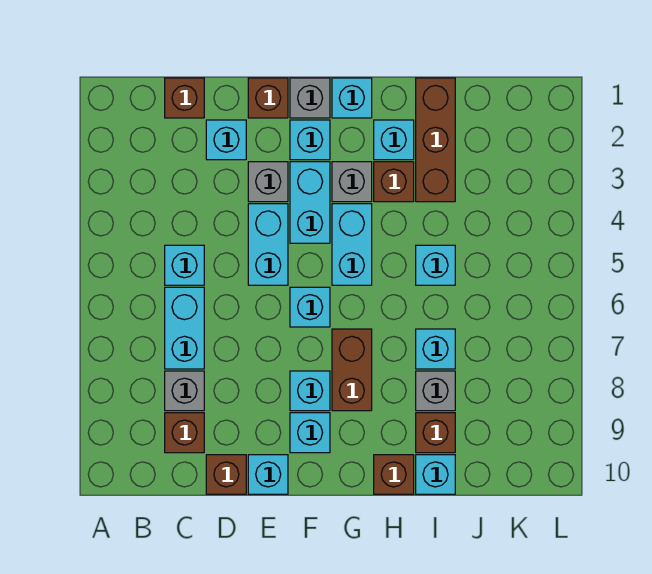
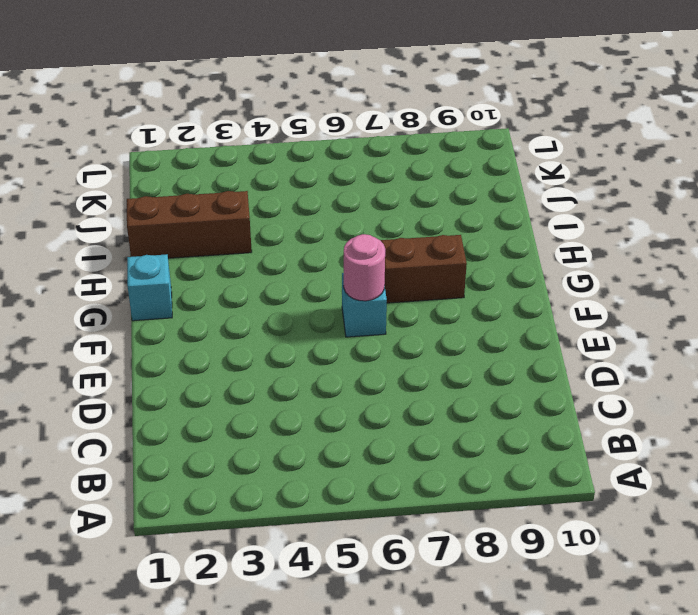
pink 1x1 round brick [344,234,385,301] -> none
none -> brown 1x1 brick [165,78,204,118]
none -> cyan 1x1 brick [165,245,204,285]
none -> cyan 1x2 brick [165,287,204,369]
none -> grey 1x1 brick [165,371,204,411]

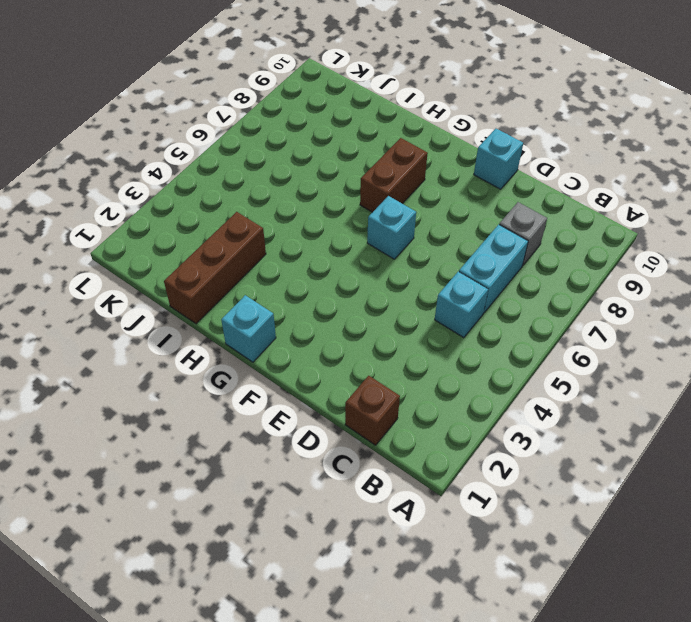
none -> brown 1x1 brick [165,413,204,453]
none -> cyan 1x1 brick [206,120,246,160]
none -> brown 1x1 brick [206,455,246,494]
none -> brown 1x1 brick [248,78,288,118]

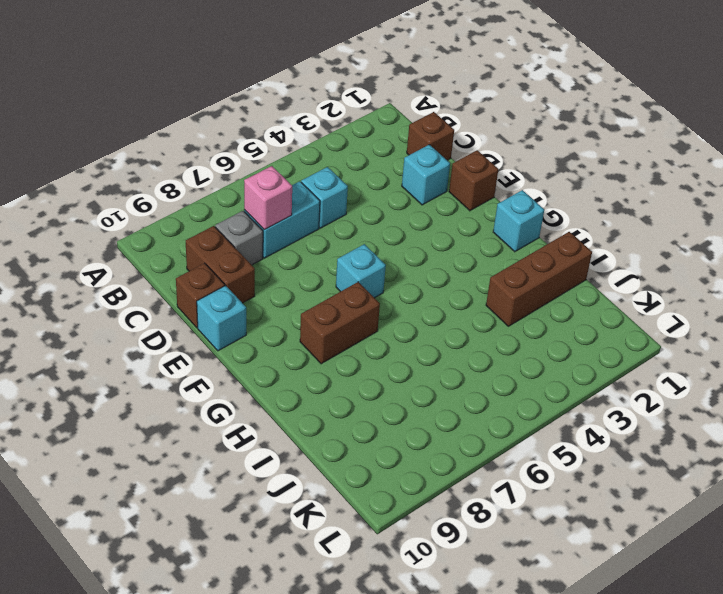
pink 1x1 brick [244,166,292,230] -> none
brown 1x2 brick [186,226,255,303] -> brown 1x1 brick [165,413,204,453]
none -> grey 1x1 brick [248,162,288,202]
none -> cyan 1x2 brick [248,204,288,285]
none -> grey 1x1 brick [290,78,330,118]
none -> cyan 1x1 brick [290,120,330,160]

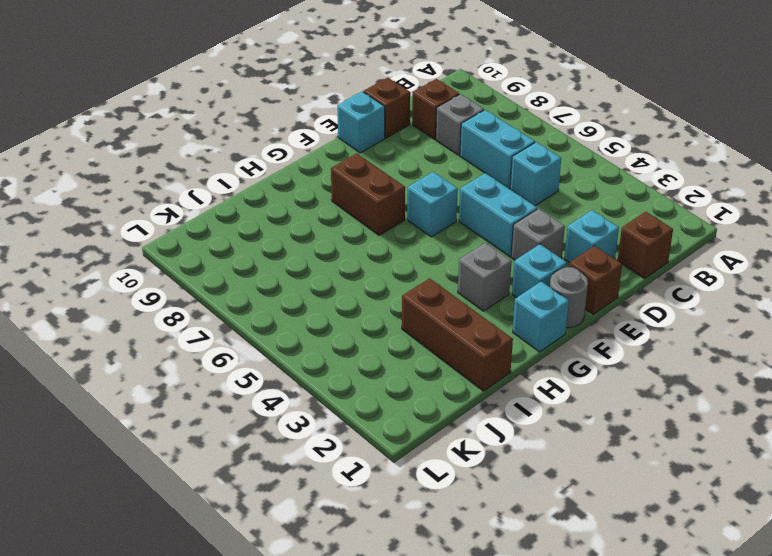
grey 1x1 round brick [550,267,588,328] -> grey 1x1 brick [290,78,330,118]
none -> cyan 1x2 brick [290,162,330,243]
none -> cyan 1x1 brick [290,371,330,411]
none -> cyan 1x1 brick [290,413,330,453]
none -> cyan 1x2 brick [332,204,372,285]

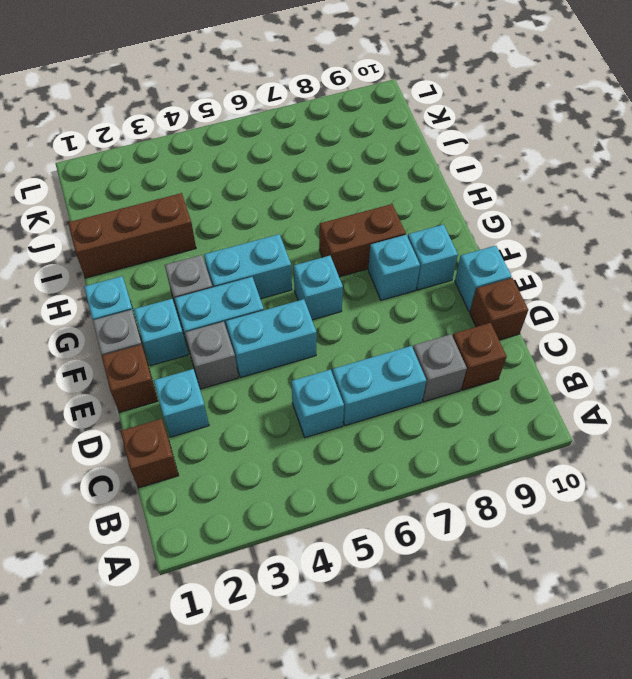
none -> cyan 1x1 brick [374,120,414,160]
none -> brown 1x1 brick [374,162,414,202]
none -> brown 1x1 brick [374,455,414,494]
none -> cyan 1x1 brick [416,245,455,285]

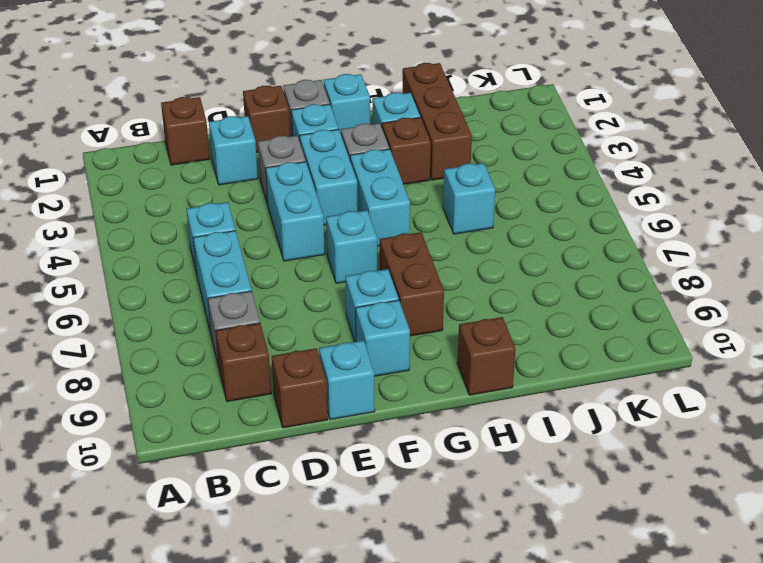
none -> cyan 1x1 brick [416,329,455,369]
none -> grey 1x1 brick [416,371,455,411]
none -> brown 1x1 brick [416,413,455,453]
none -> cyan 1x1 brick [416,455,455,494]

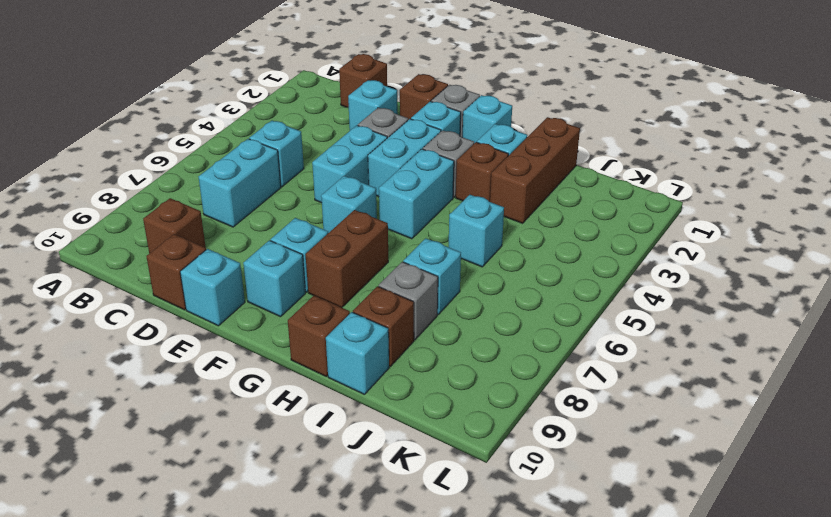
none -> grey 1x1 brick [165,371,204,411]

